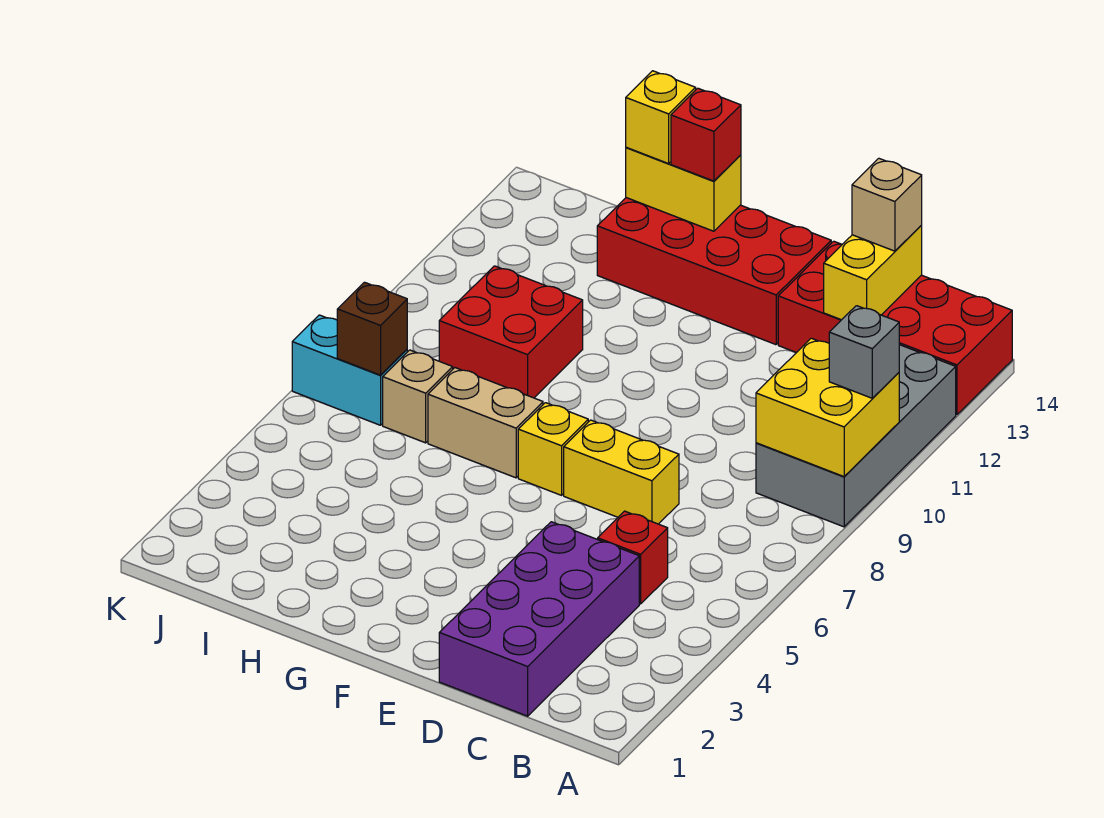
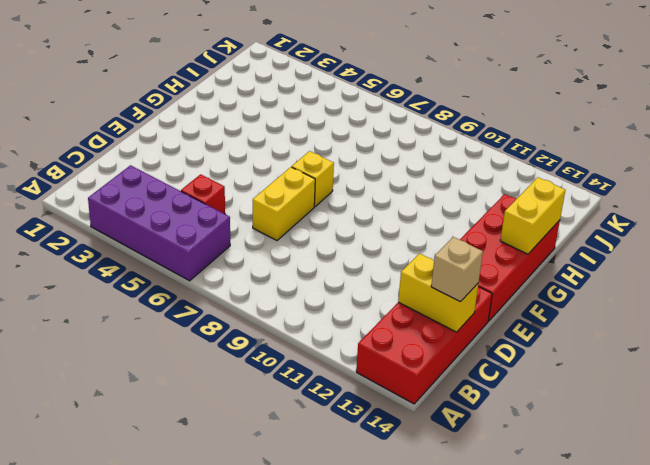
purple 2x4 brick [88,165,230,281] -> purple 2x4 brick moved to [439,522,639,716]
none -> grey 2x4 brick [756,345,956,527]
none -> tan 1x2 brick [428,368,543,478]
none -> red 2x2 brick [439,266,583,398]

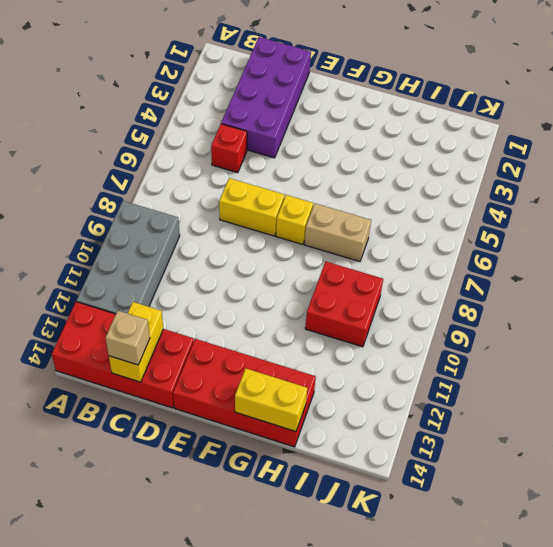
none -> tan 1x1 brick [383,350,453,443]
none -> cyan 1x2 brick [292,315,407,425]
none -> yellow 2x2 brick [756,338,899,477]

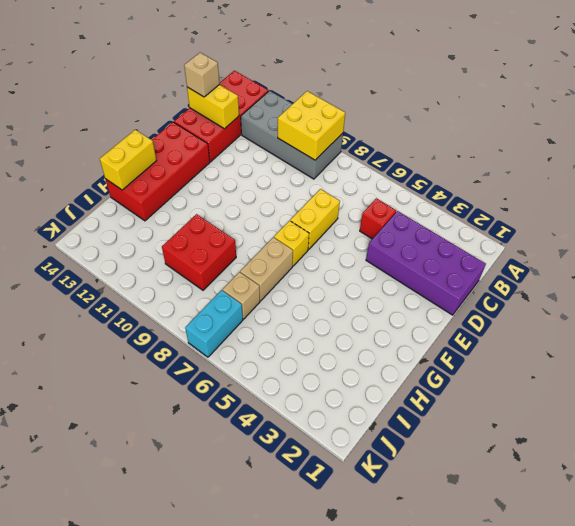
none -> brown 1x1 brick [337,282,407,375]
none -> grey 1x1 brick [829,306,899,398]
none -> red 1x1 brick [671,88,741,181]

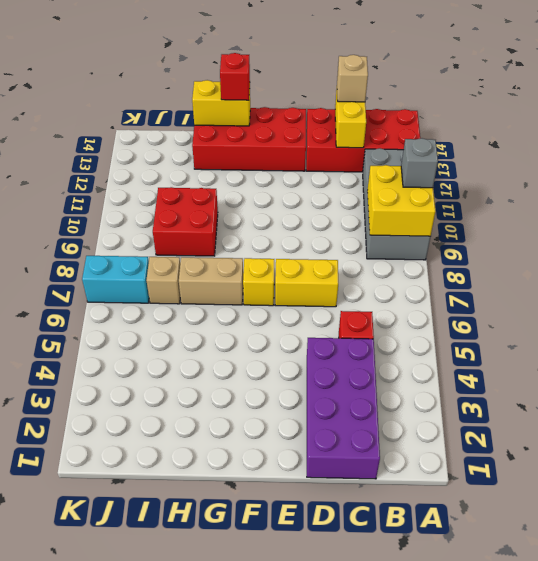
none -> brown 1x1 brick [337,282,407,375]
none -> yellow 1x1 brick [626,71,696,164]

